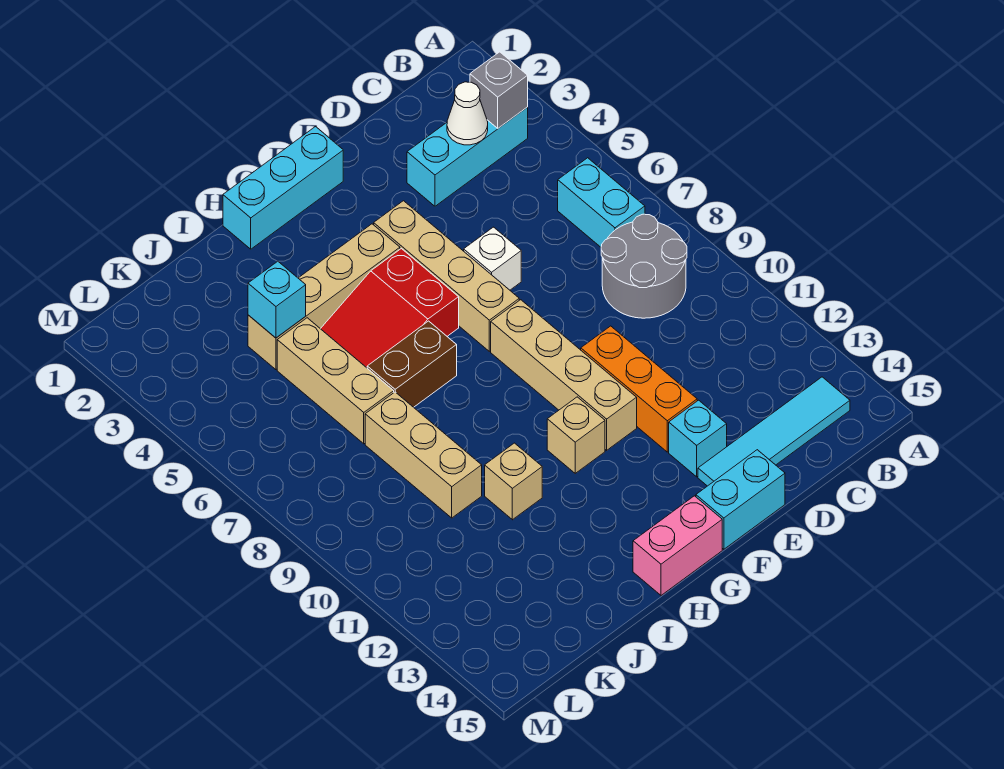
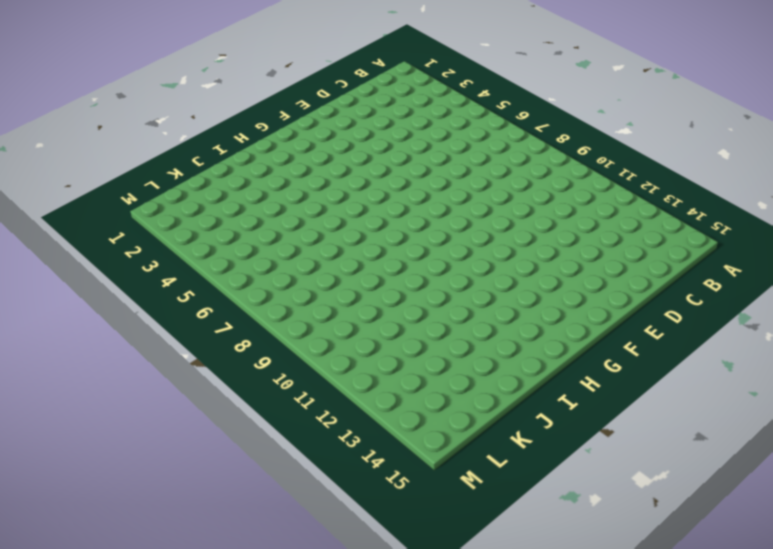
none -> cyan 1x3 brick [407,107,528,206]
none -> cyan 1x2 brick [558,158,645,247]
none -> grey 2x2 round brick [601,214,687,318]

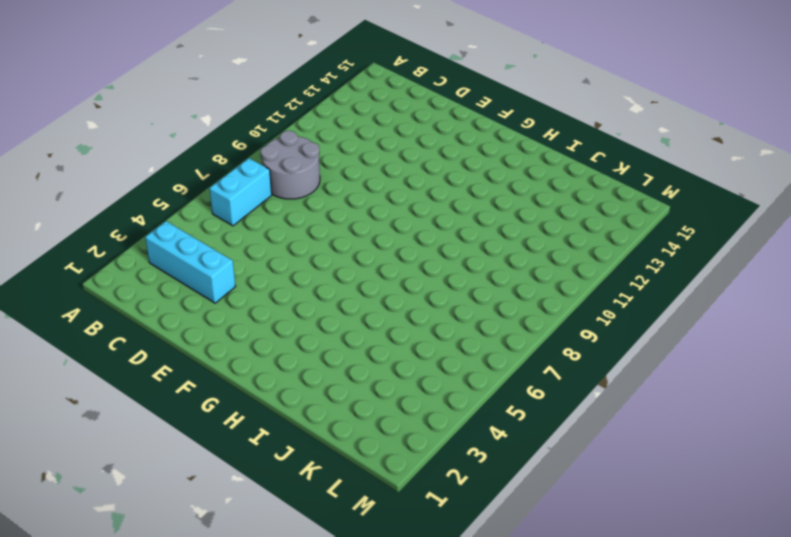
none -> cyan 1x4 tile [698,377,850,486]
none -> white 1x1 brick [464,227,521,290]
none -> orange 1x3 brick [581,326,697,452]

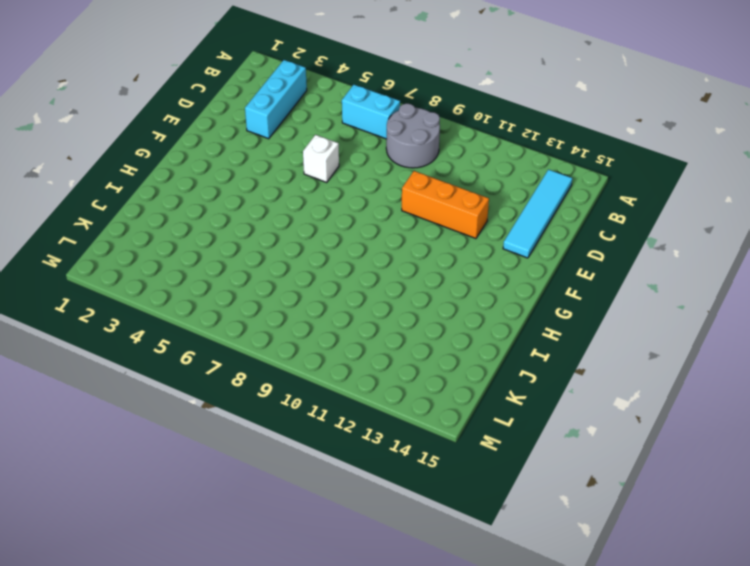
none -> cyan 1x1 brick [669,400,727,477]
none -> cyan 1x2 brick [696,450,785,549]
none -> cyan 1x3 brick [223,127,343,249]

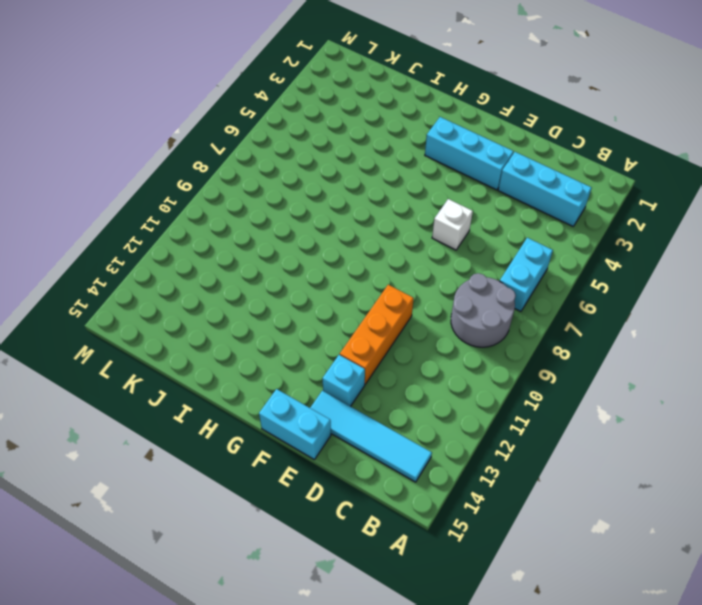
cyan 1x3 brick [425,117,514,190] -> cyan 1x3 brick moved to [223,127,343,249]
none -> tan 1x4 brick [374,201,519,351]
none -> tan 1x4 brick [491,300,637,450]
none -> tan 1x4 brick [248,224,400,370]

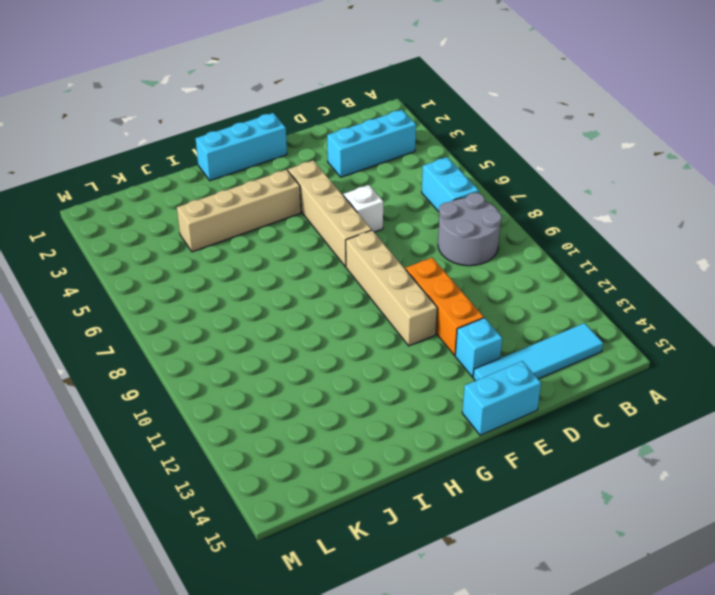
none -> red 2x3 slope [321,249,459,368]
none -> tan 1x1 brick [547,397,605,473]
none -> pink 1x2 brick [633,496,722,595]

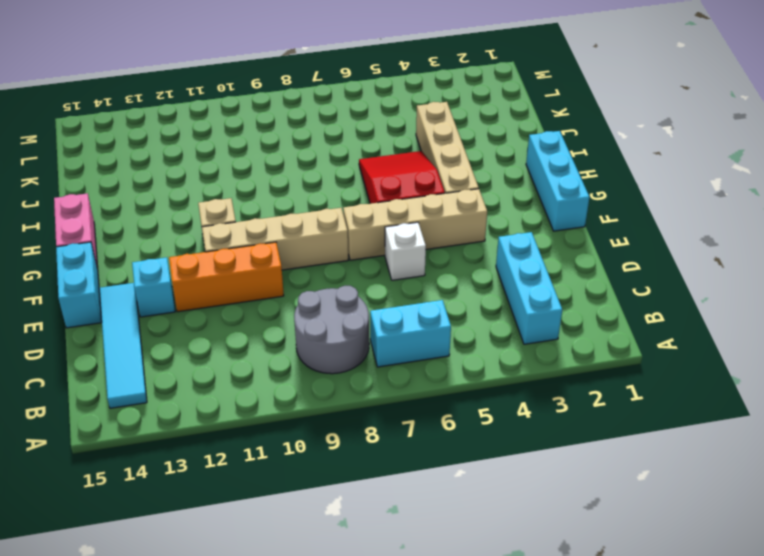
none -> brown 1x2 brick [367,321,457,407]
none -> tan 1x1 brick [485,443,542,520]
none -> tan 1x3 brick [277,318,394,444]

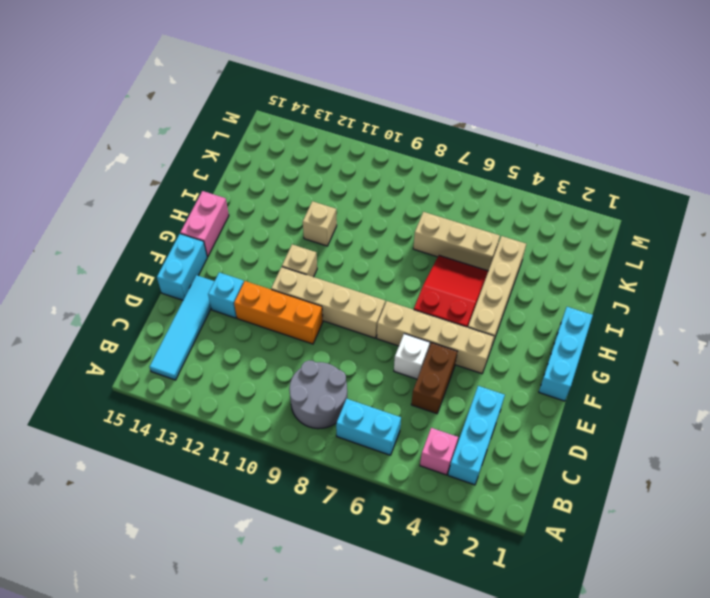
pink 1x1 brick [420,428,458,475] -> none
brown 1x2 brick [411,343,457,414] -> brown 1x2 brick moved to [367,321,457,407]
none -> tan 1x3 brick [365,392,482,518]
none -> grey 1x1 brick [470,52,528,128]
none -> white 1x1 cone [447,82,488,145]

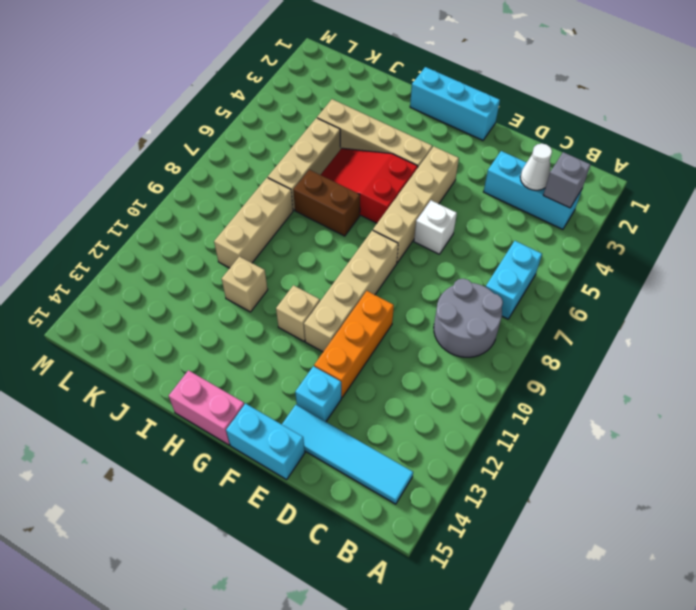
none -> cyan 1x1 brick [248,261,306,338]

